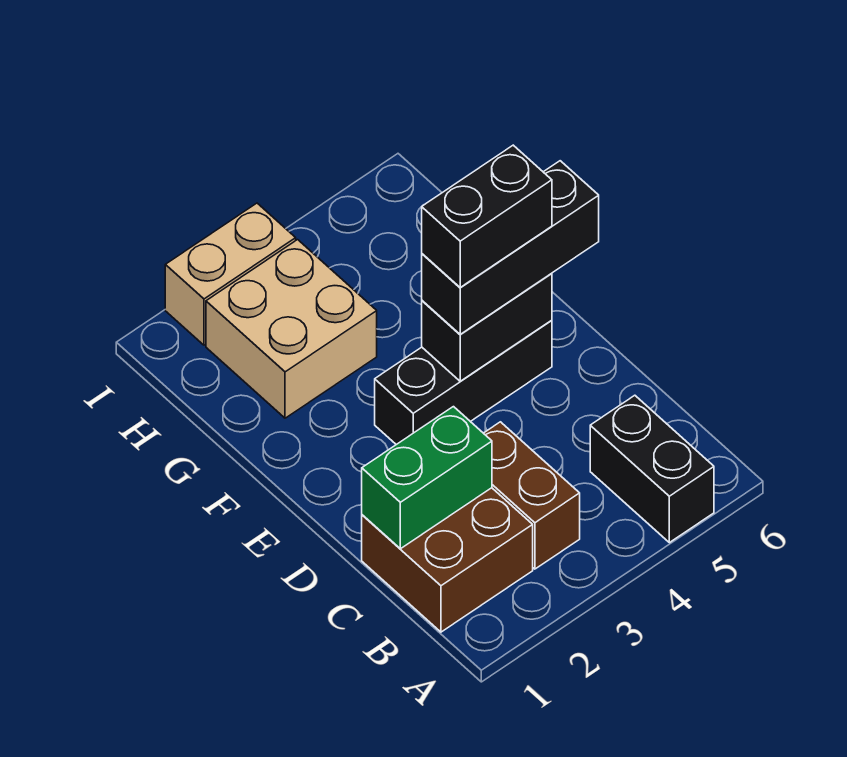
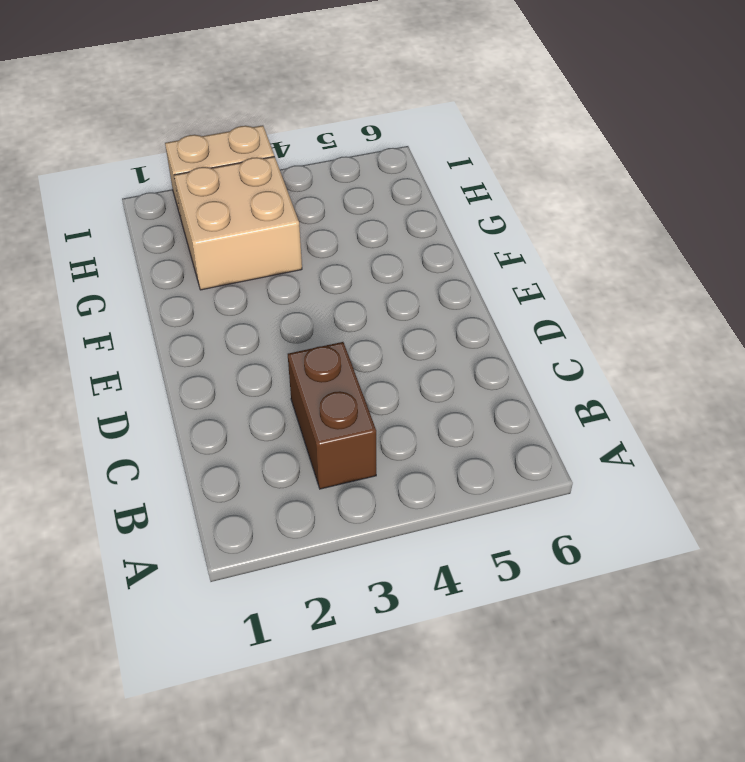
none -> black 1x2 brick [590,395,714,543]
none -> brown 2x2 brick [362,488,533,632]

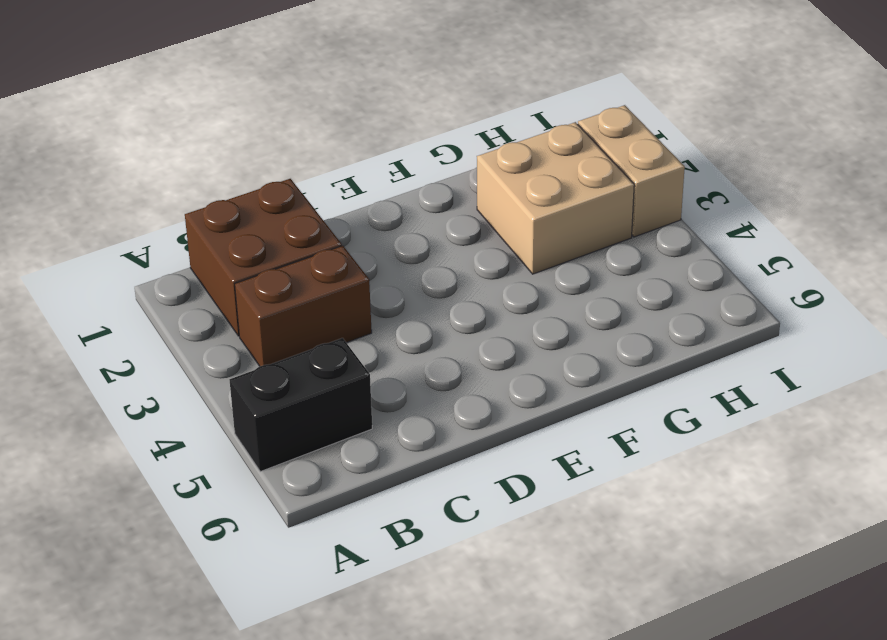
none -> black 1x3 brick [375,321,552,445]
none -> green 1x2 brick [362,407,492,549]

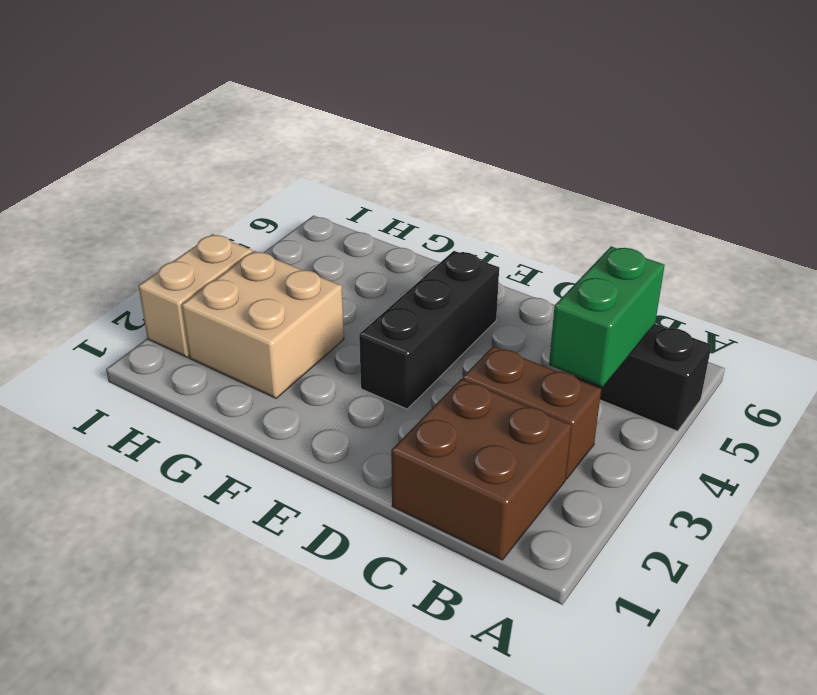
green 1x2 brick [549,246,665,387] -> green 1x2 brick moved to [362,407,492,549]
none -> black 1x2 brick [422,273,552,381]
none -> black 1x3 brick [422,161,599,334]

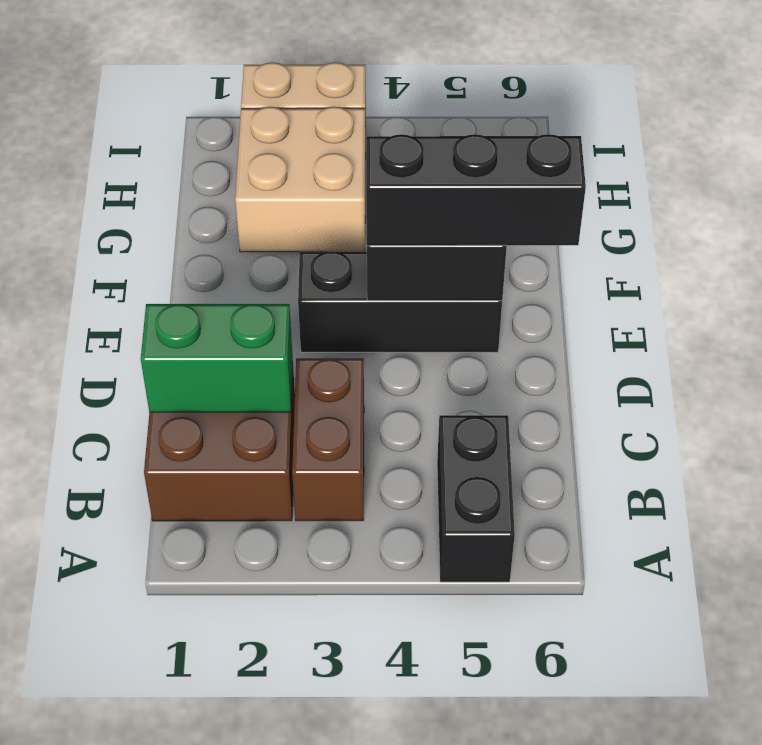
none -> black 1x2 brick [422,145,552,288]

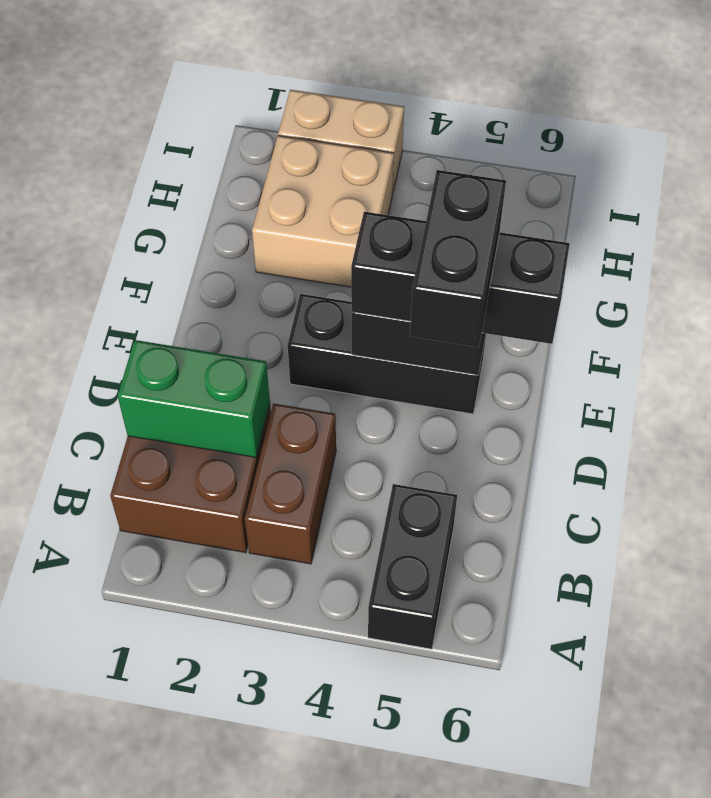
black 1x2 brick [410,170,506,347] -> black 1x2 brick turned to [422,145,552,288]

